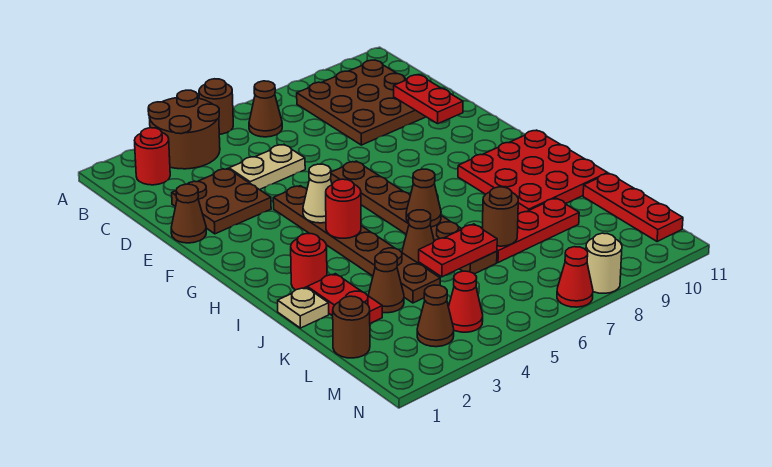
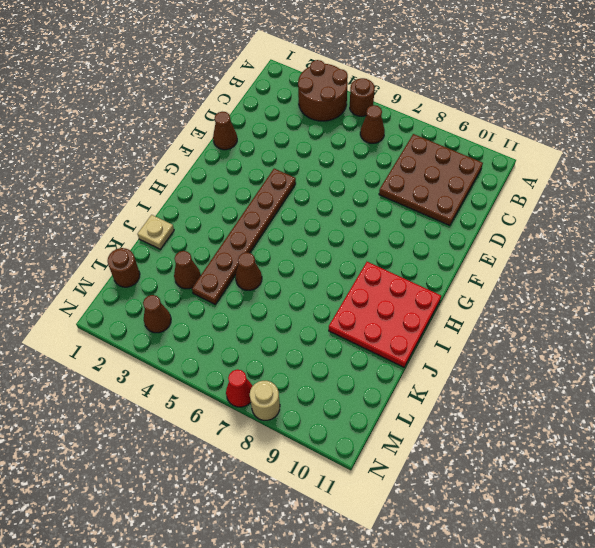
none -> red 1x1 round brick [135,128,170,185]
none -> brown 2x2 plate [172,169,271,234]
none -> tan 1x2 plate [229,145,305,190]

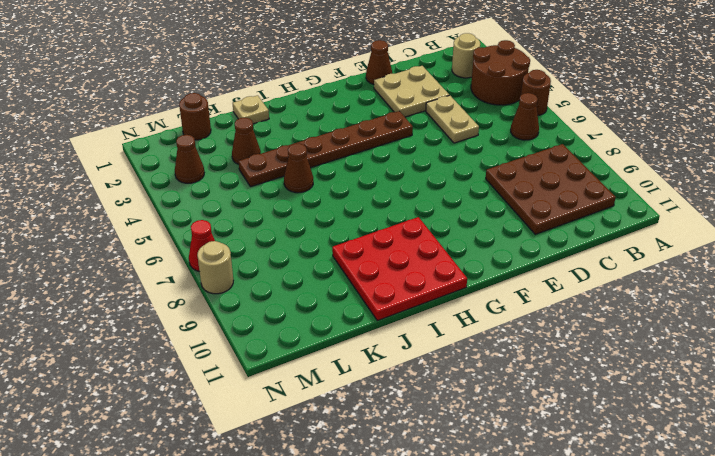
tan 1x1 round brick [452,33,480,78] -> red 1x1 round brick [135,128,170,185]
tan 2x2 plate [374,66,449,117] -> brown 2x2 plate [172,169,271,234]
none -> brown 1x6 plate [330,161,497,274]
none -> red 1x1 round brick [291,234,327,290]
none -> red 1x2 plate [307,274,382,323]

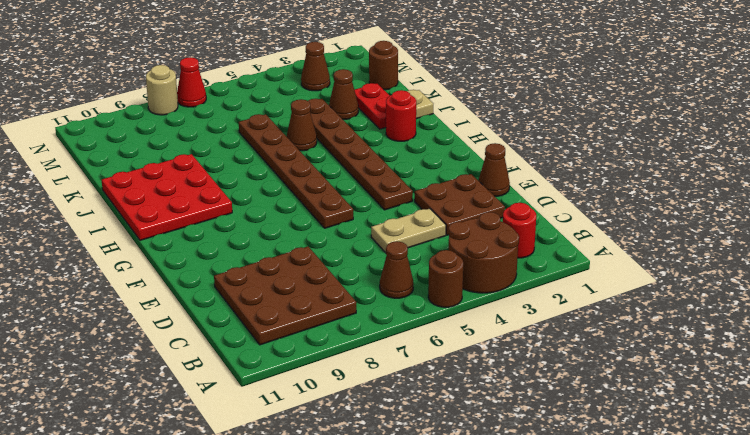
none -> red 1x3 plate [497,198,579,263]
none -> red 1x3 plate [583,173,683,242]
none -> red 1x1 cone [449,271,483,332]

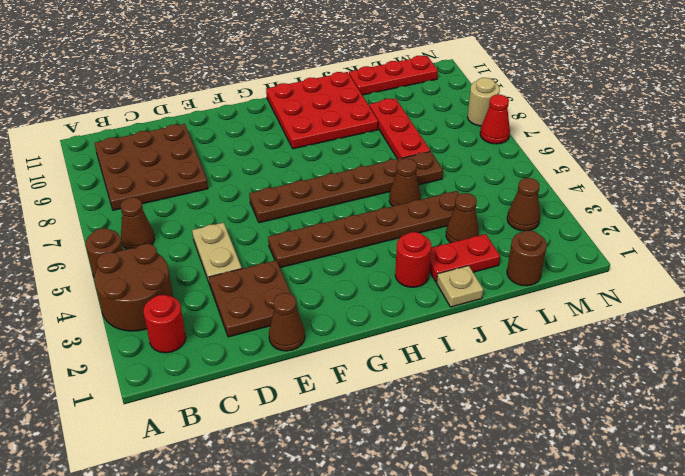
none -> red 1x1 cone [449,271,483,332]
none -> red 1x2 plate [394,75,463,124]
none -> tan 1x1 cone [303,164,332,223]

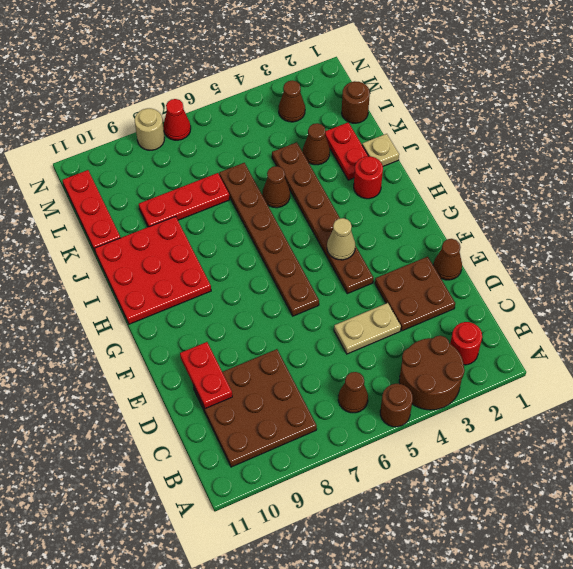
none -> red 1x1 cone [449,271,483,332]
none -> red 1x1 round brick [326,179,361,238]
none -> brown 1x1 cone [406,169,441,227]

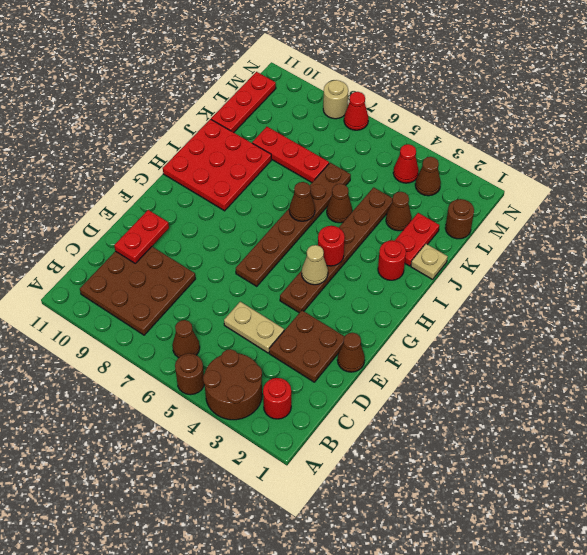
none -> red 1x2 plate [419,224,497,277]
none -> brown 1x1 round brick [482,187,518,246]

